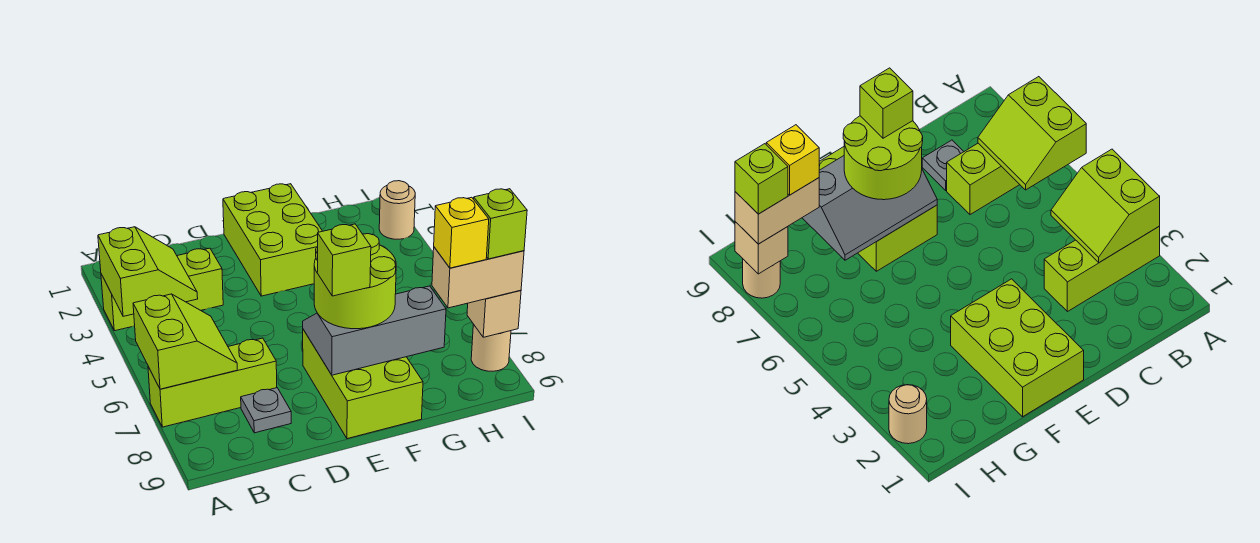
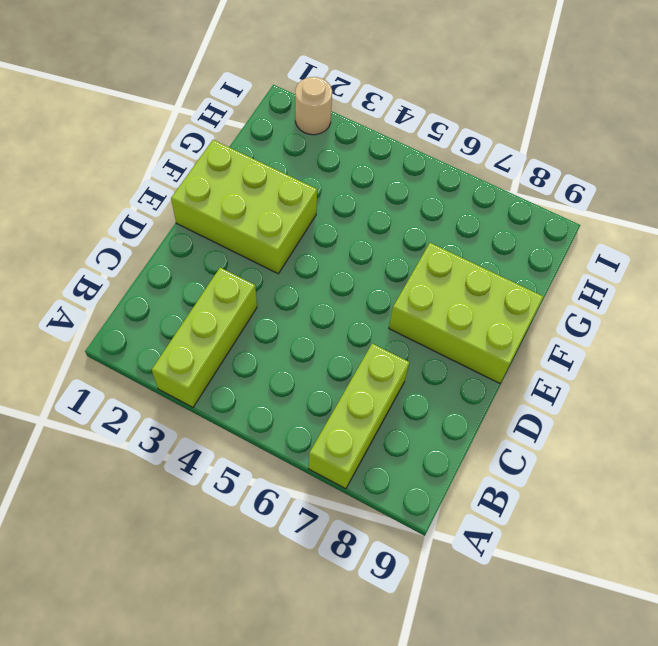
none -> grey 1x1 plate [241,388,291,433]
none -> tan 1x1 round brick [471,324,511,371]
none -> lime 2x2 slope [98,227,198,316]

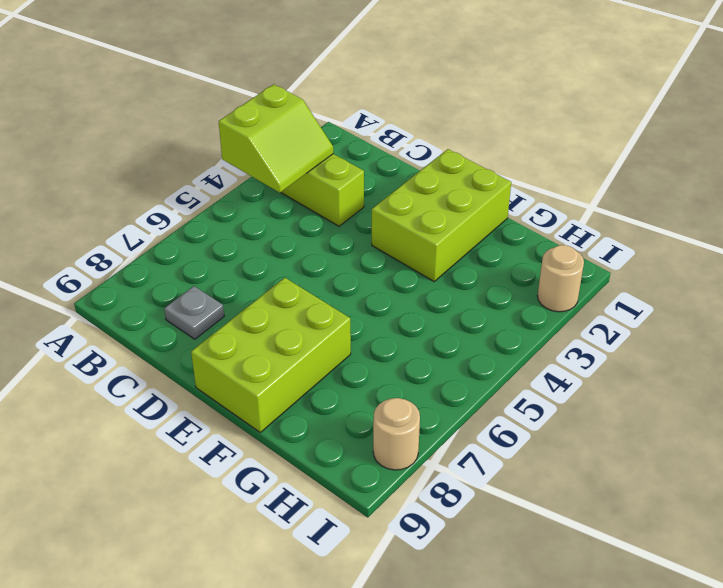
none -> lime 1x3 brick [148,338,277,427]
none -> lime 2x2 slope [133,294,237,389]
none -> grey 2x3 slope [303,286,446,375]

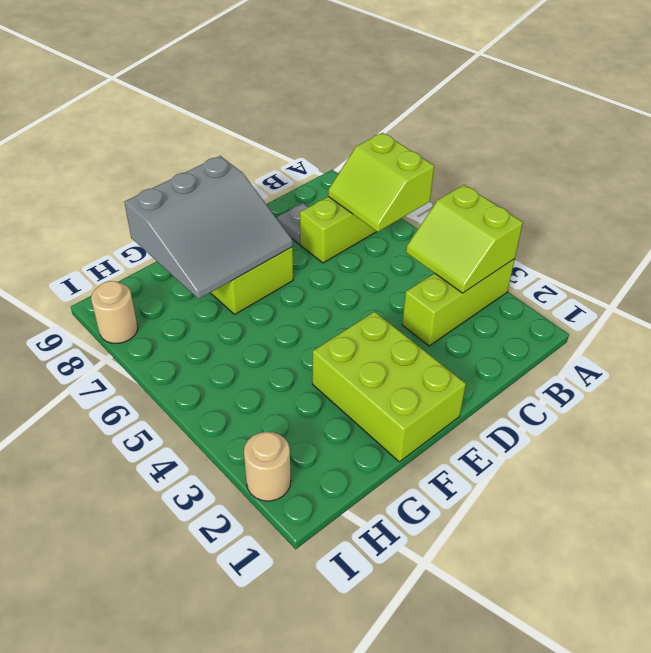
grey 3x3 slope [124,156,293,299] -> grey 2x3 slope [303,286,446,375]
none -> tan 1x1 brick [467,290,521,337]
none -> lime 2x2 round brick [314,234,396,329]
none -> tan 1x2 brick [432,247,524,308]

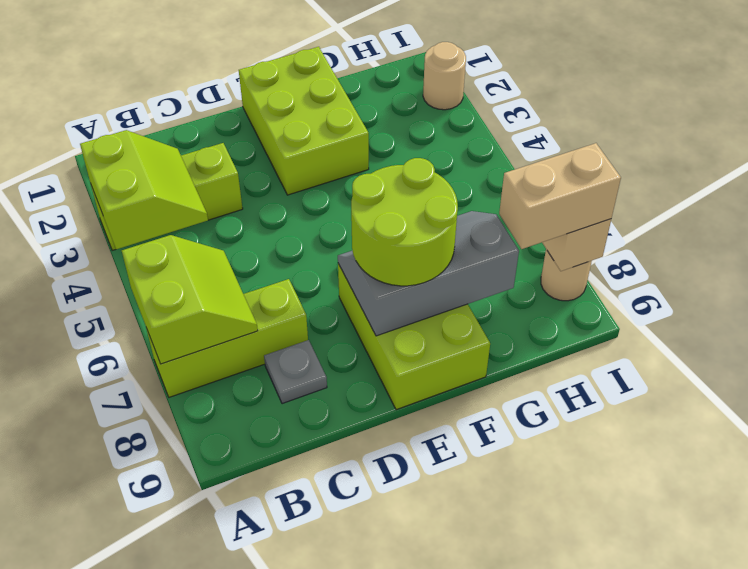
none -> lime 1x1 brick [317,224,371,296]
none -> yellow 1x1 brick [434,197,489,268]
none -> lime 1x1 brick [474,189,527,259]

